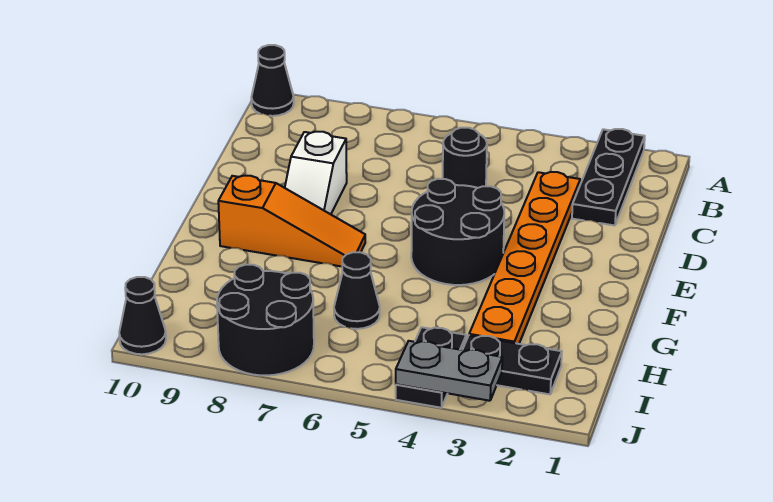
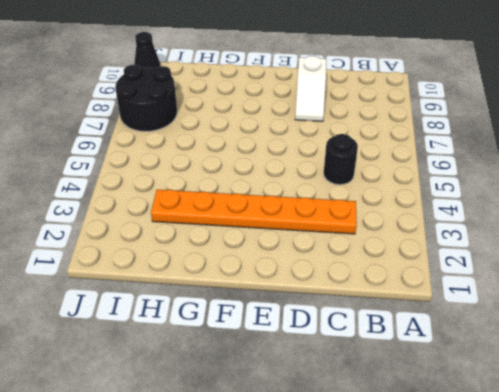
white 1x2 slope [295,56,326,121] -> white 1x2 slope turned to [285,132,347,214]
none -> black 1x3 plate [572,129,645,226]
none -> black 1x1 cone [251,45,294,116]
none -> black 2x2 round brick [411,179,504,285]

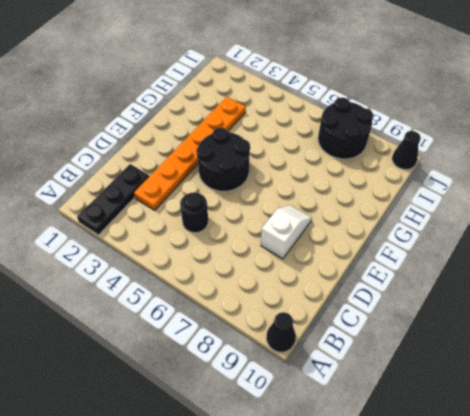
none -> orange 1x3 slope [218,176,365,267]
none -> black 1x1 cone [334,252,380,329]
none -> black 1x2 plate [463,335,562,394]

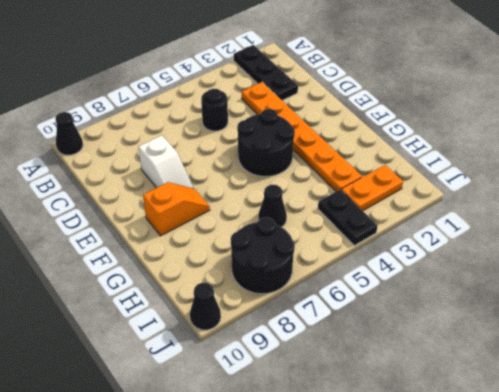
orange 1x2 slope [143,182,210,236] -> orange 1x3 slope [218,176,365,267]
orange 1x2 plate [341,165,403,211] -> black 1x2 plate [463,335,562,394]
none -> grey 1x2 plate [396,341,502,401]

